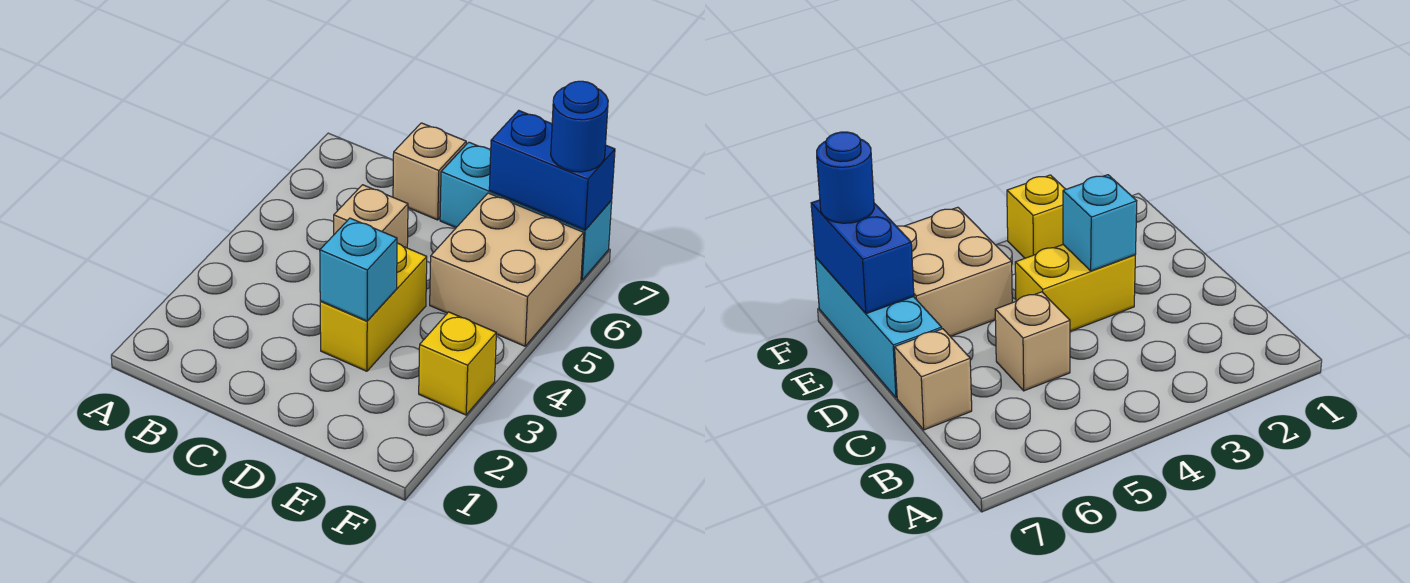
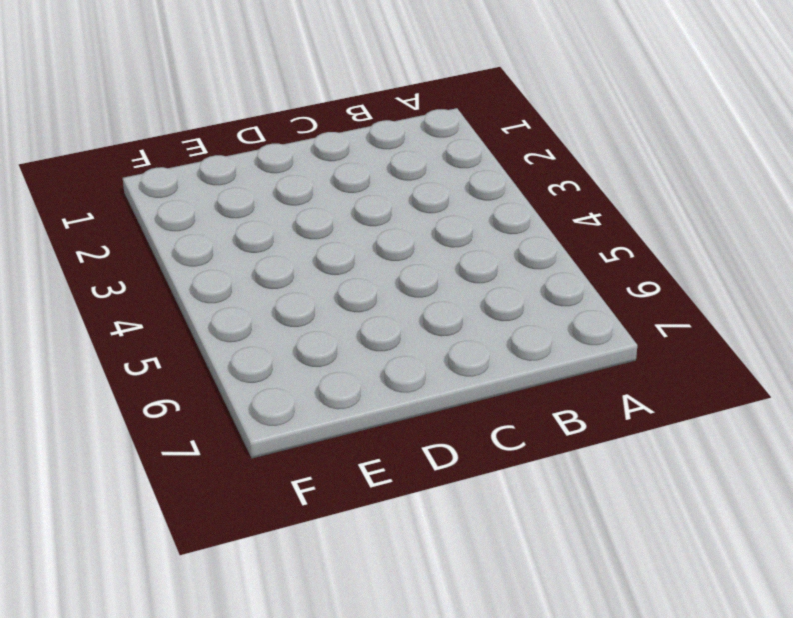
none -> tan 1x1 brick [334,185,408,248]
none -> tan 1x1 brick [393,123,466,220]

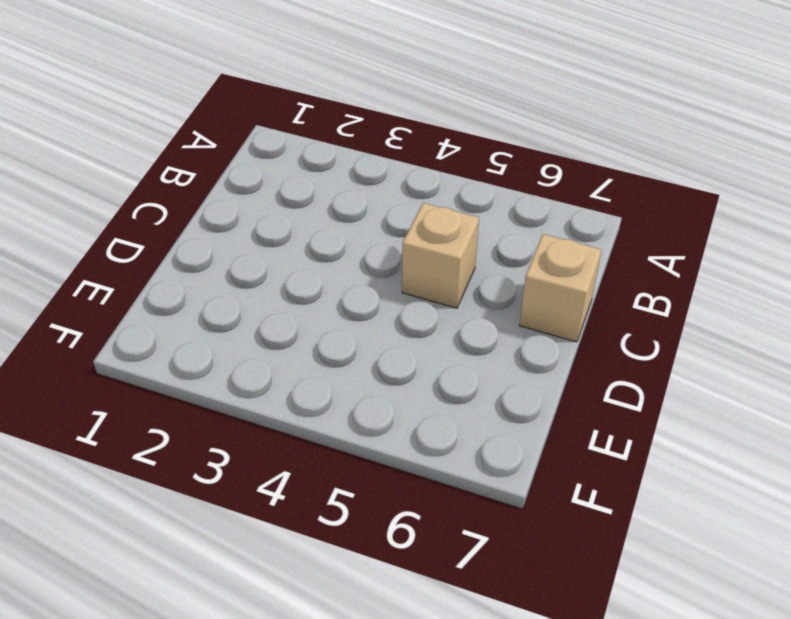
none -> yellow 1x2 brick [320,243,427,371]
none -> cyan 1x3 brick [440,142,612,280]

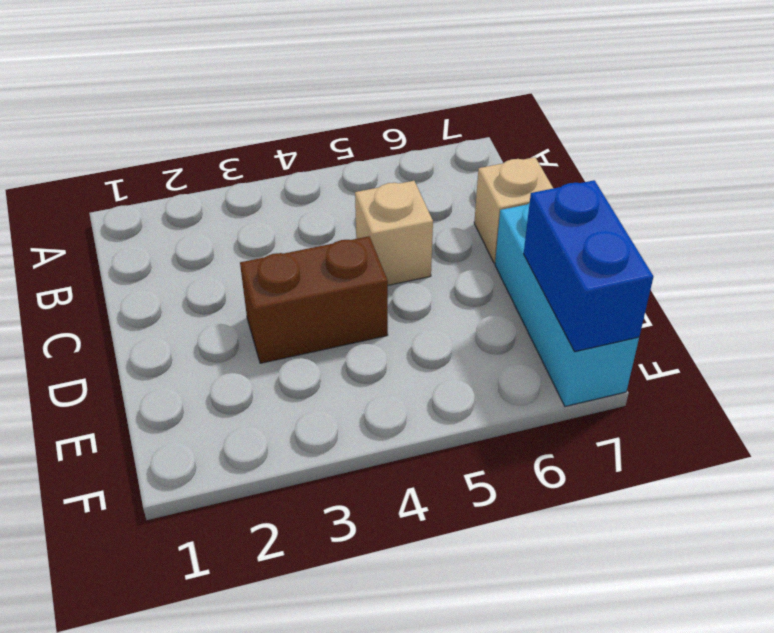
brown 1x2 brick [240,236,388,363] -> yellow 1x2 brick [320,243,427,371]
none -> tan 2x2 brick [430,193,584,346]
none -> yellow 1x1 brick [419,312,496,415]

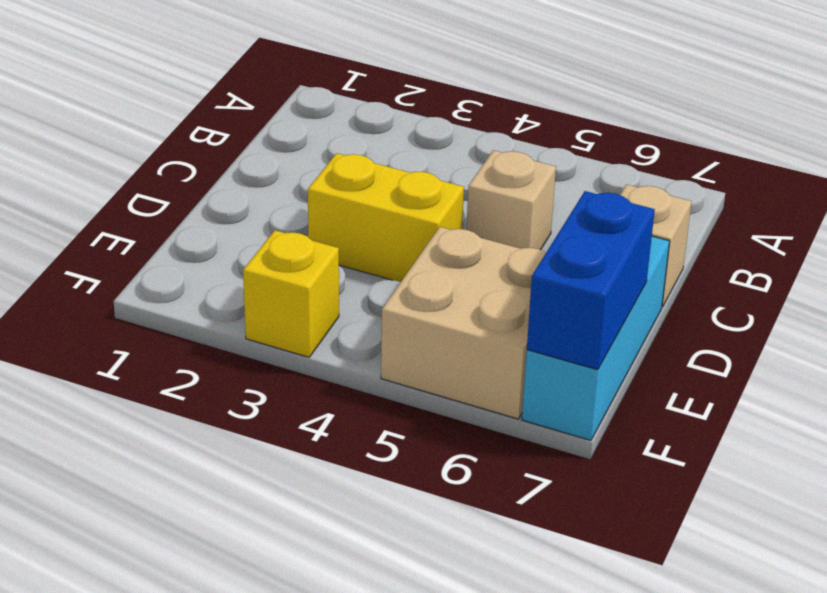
none -> cyan 1x1 brick [320,218,397,321]
none -> blue 1x1 round brick [551,81,608,172]

